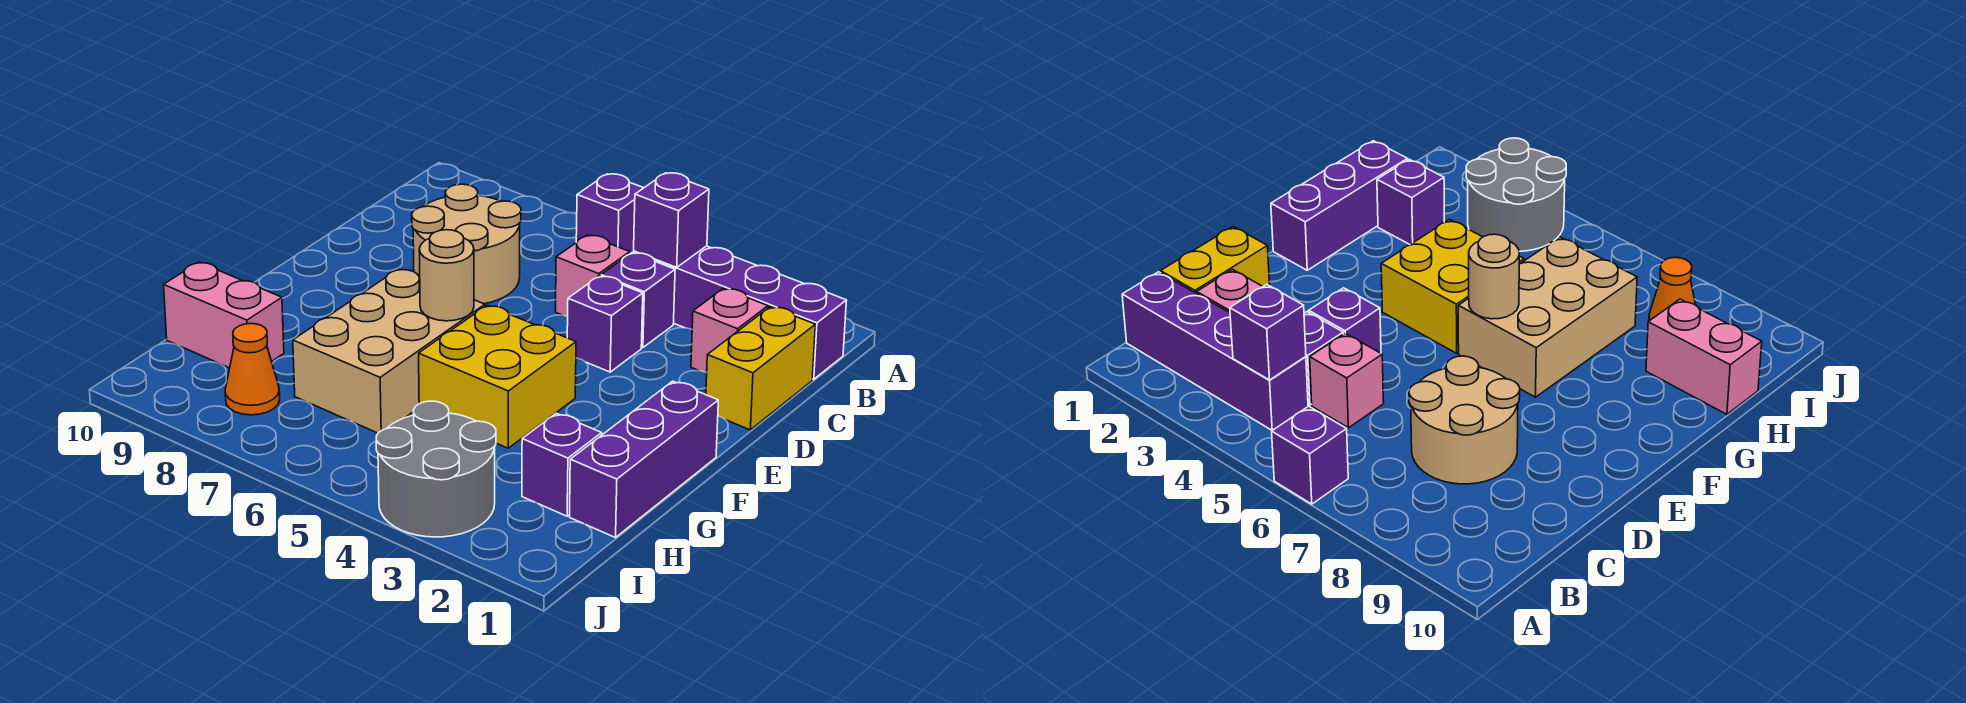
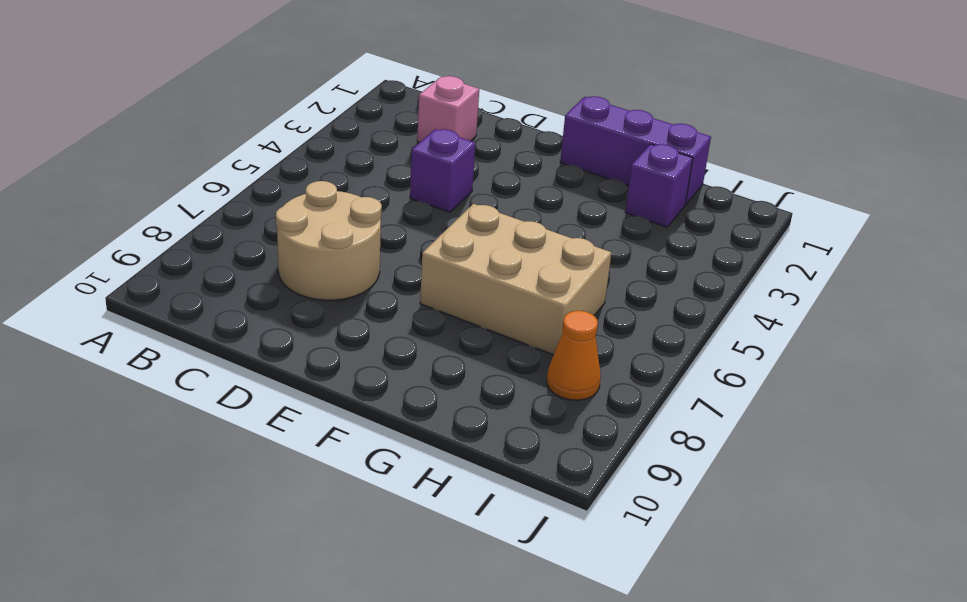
none -> purple 1x1 brick [576,174,643,254]
none -> purple 1x4 brick [634,246,846,379]
none -> yellow 1x2 brick [706,307,815,430]

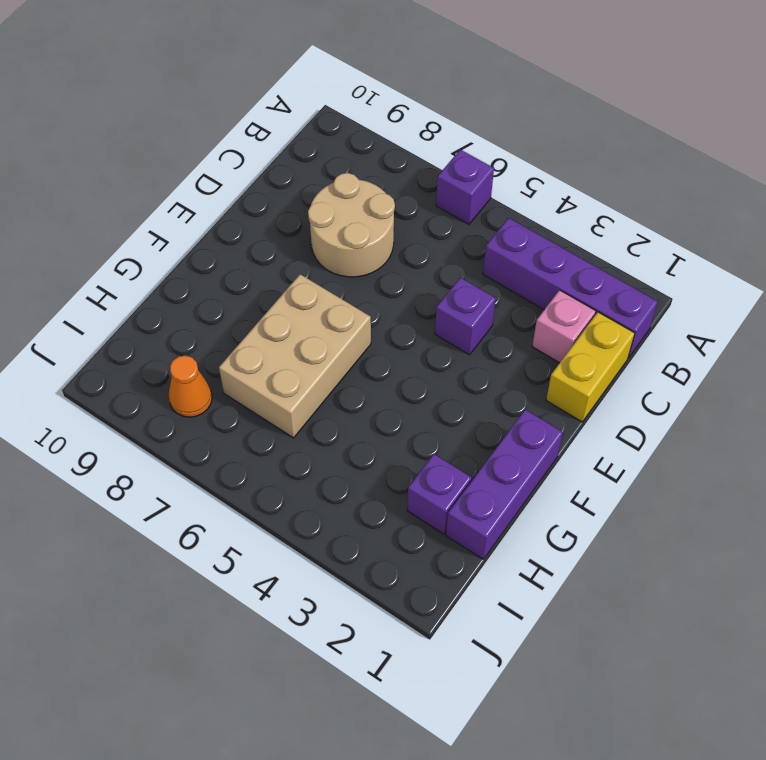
none -> purple 1x1 brick [601,253,675,348]
none -> pink 1x1 brick [556,235,630,316]
none -> yellow 2x2 brick [419,305,576,448]

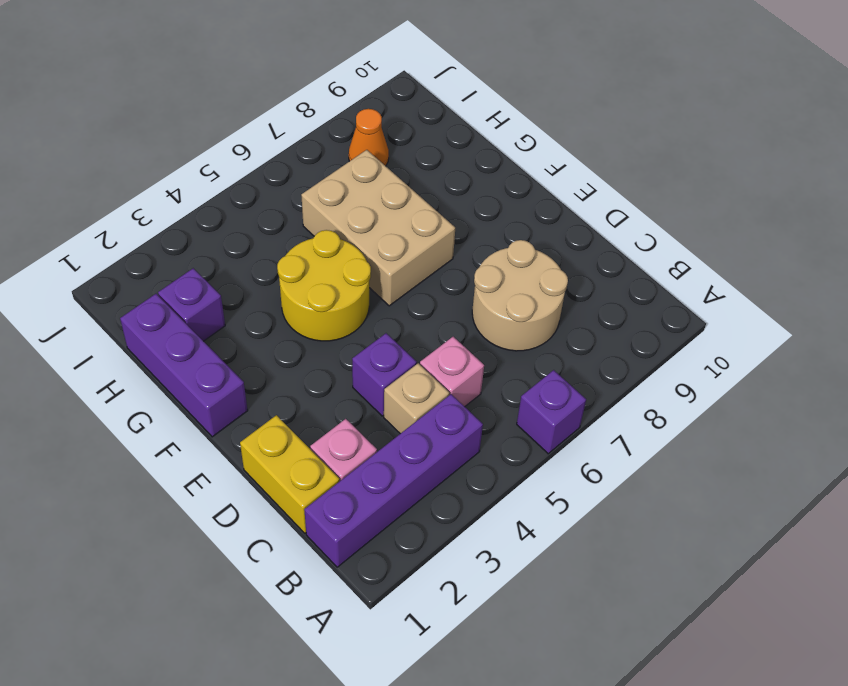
tan 1x1 brick [384,363,449,434] -> purple 1x1 brick [601,253,675,348]
yellow 2x2 round brick [277,230,371,341] -> yellow 2x2 brick [419,305,576,448]
none -> pink 1x2 brick [164,262,284,368]
none -> grey 2x2 round brick [376,401,496,537]
none -> purple 1x1 brick [634,173,709,267]

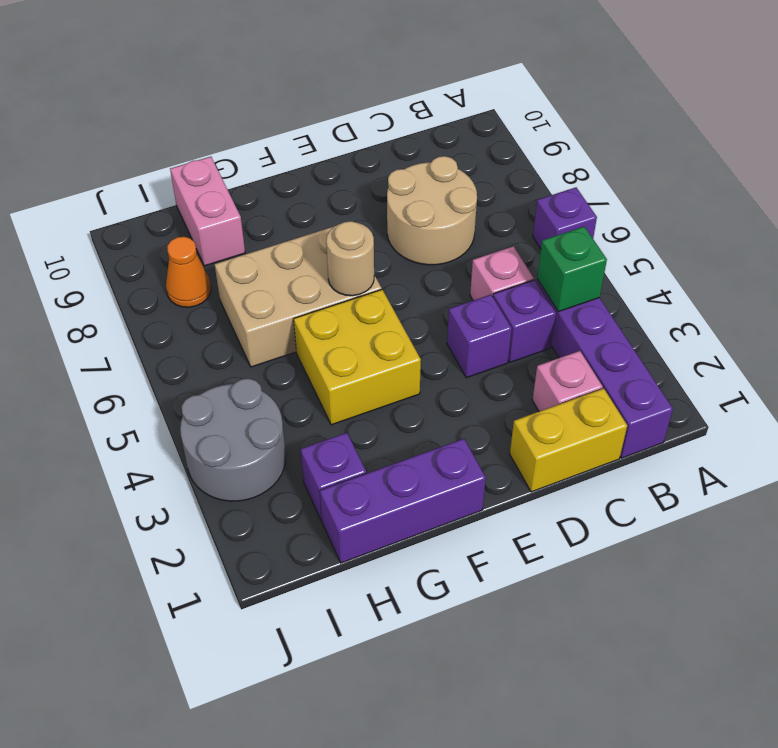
green 1x1 brick [537,227,607,312] -> purple 1x1 brick [634,173,709,267]

